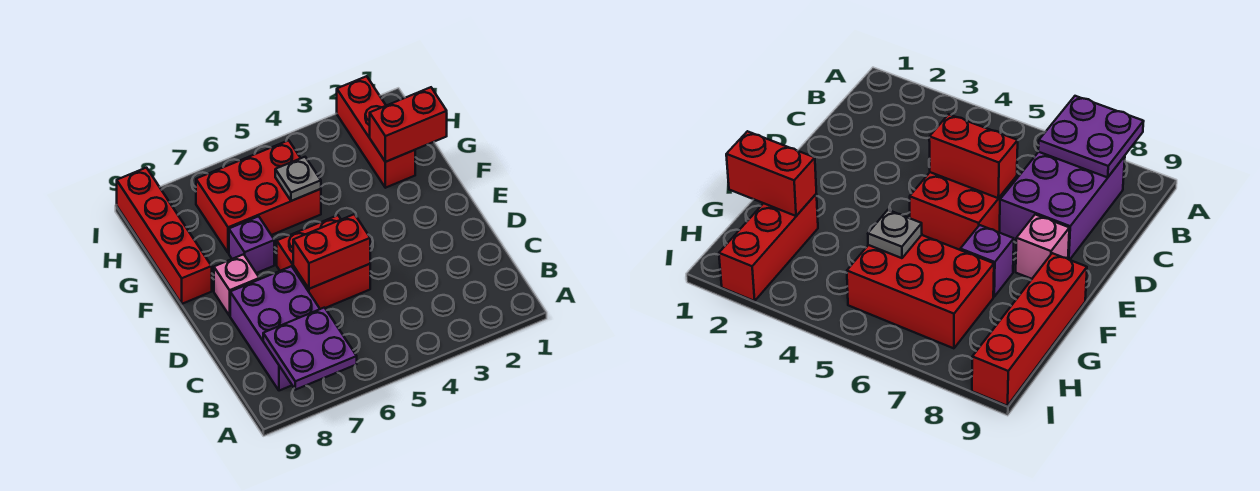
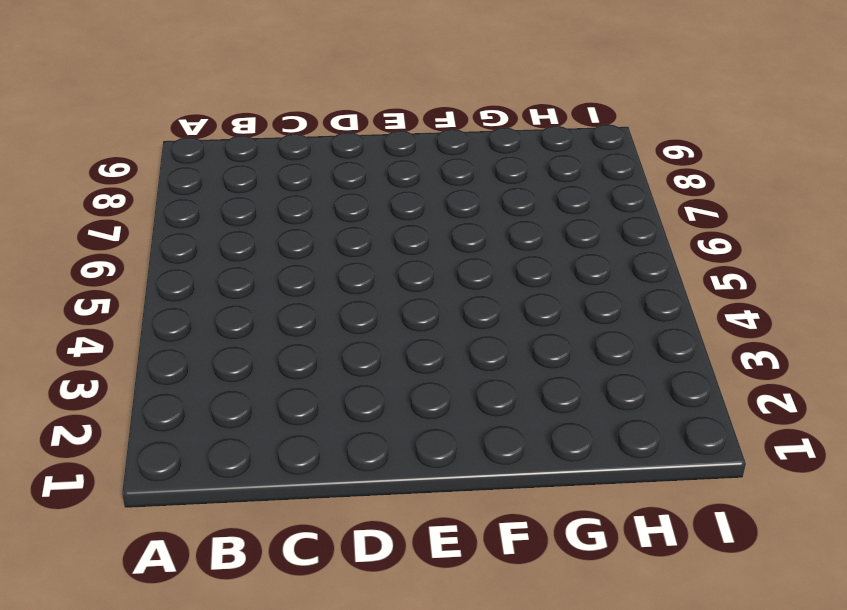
none -> purple 2x3 brick [230,266,320,391]
none -> red 2x2 brick [277,215,370,309]

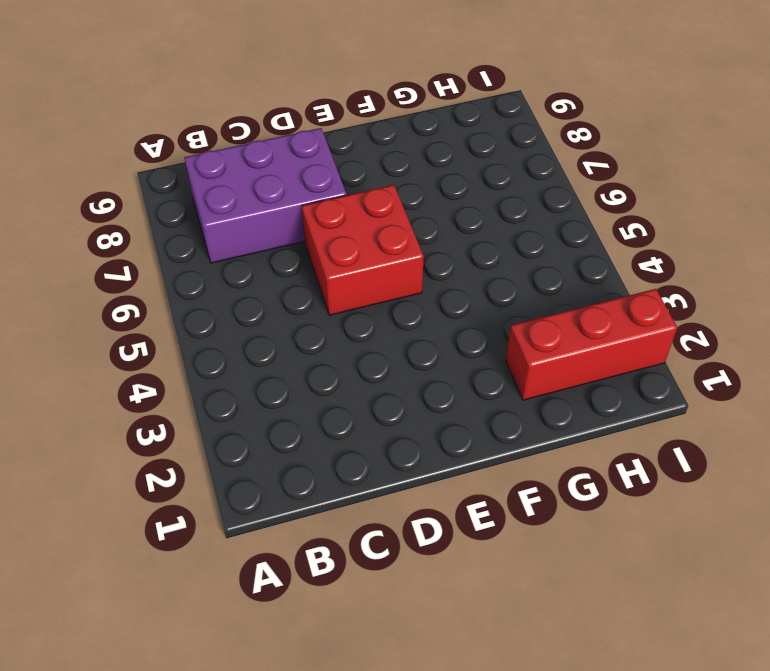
none -> pink 1x1 brick [214,254,259,316]
none -> purple 1x1 brick [229,216,274,273]

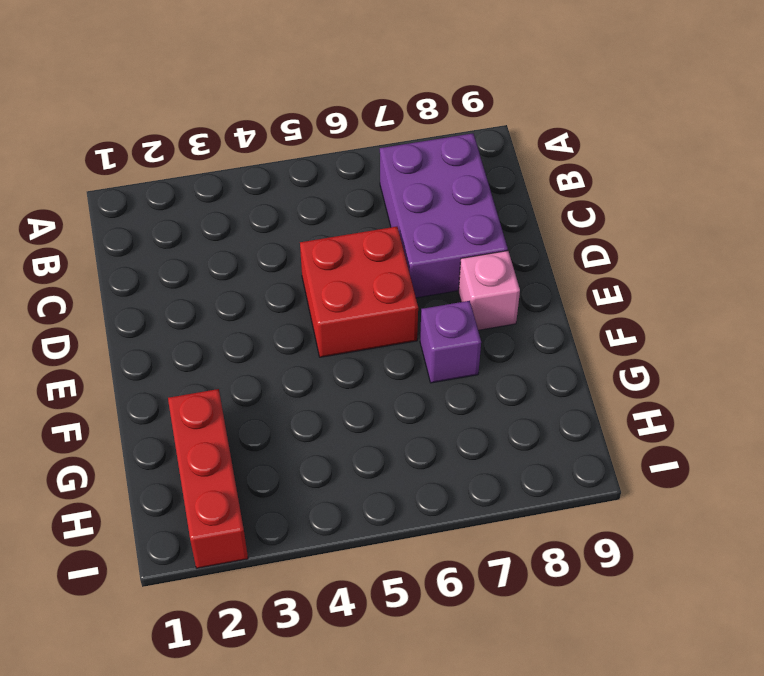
none -> red 1x4 brick [117,168,212,304]
none -> red 2x3 brick [196,140,321,253]

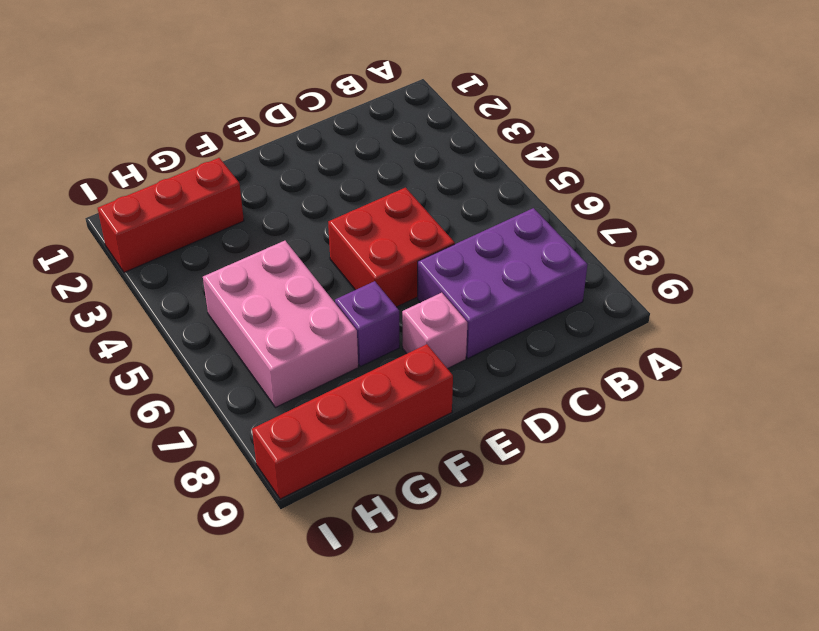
pink 2x3 brick [203,241,358,407] -> red 2x3 brick [196,140,321,253]
none -> purple 2x2 plate [263,308,357,390]
none -> red 1x2 brick [293,214,370,289]

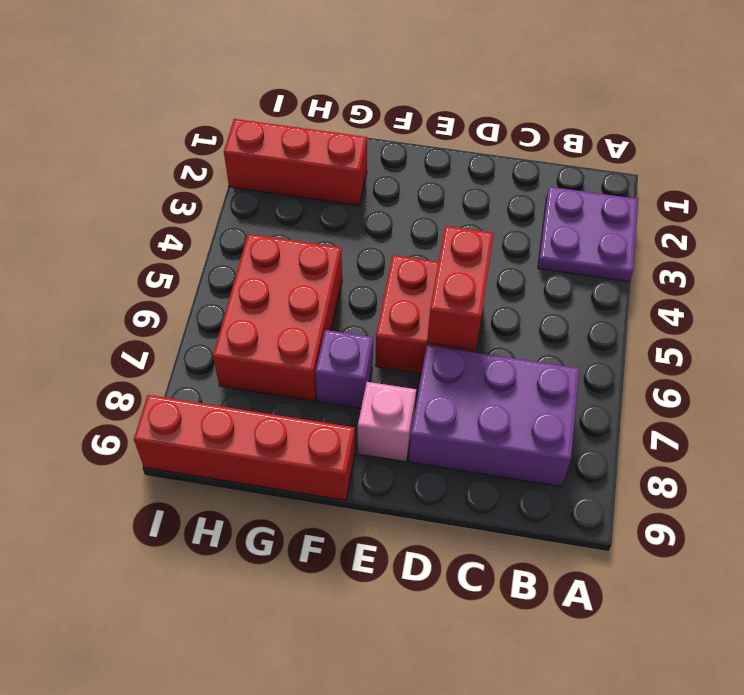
purple 2x2 plate [538,187,638,282] -> purple 2x2 plate moved to [263,308,357,390]
none -> red 1x2 brick [370,87,447,162]
none -> grey 1x1 plate [275,157,321,201]

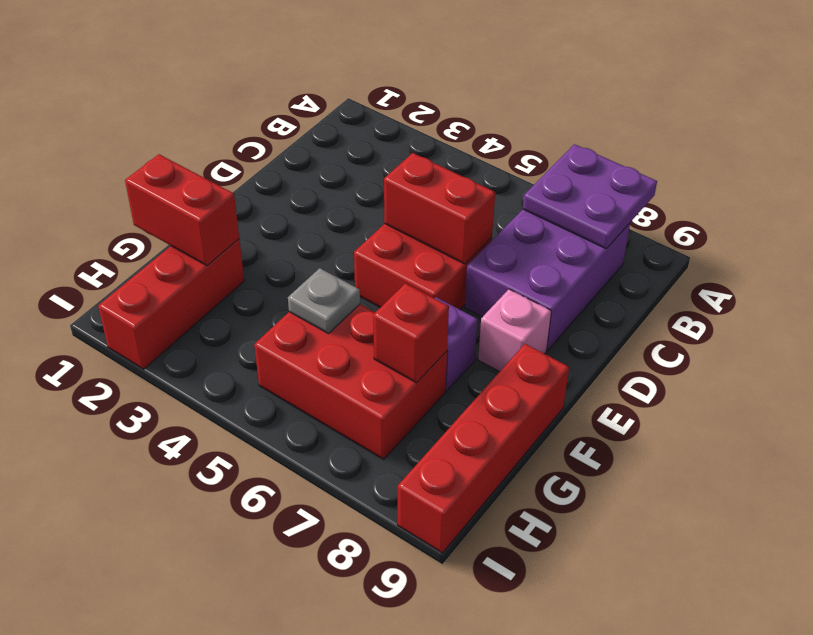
red 1x1 brick [373,283,449,383] -> none

